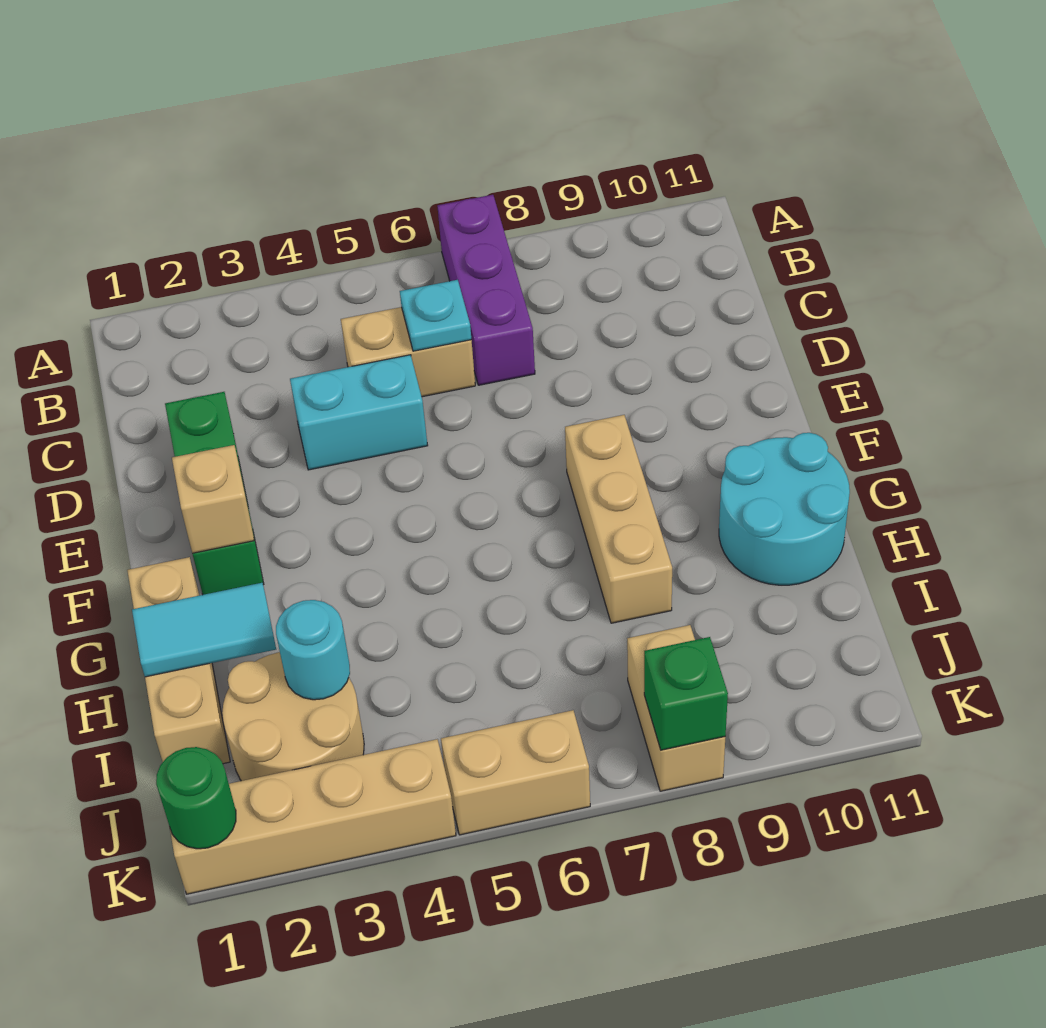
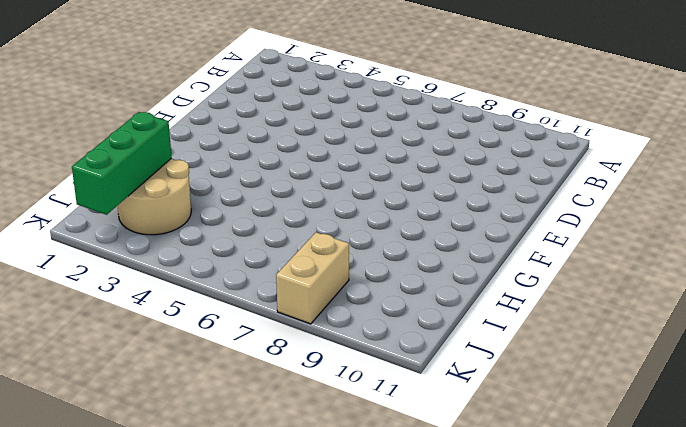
green 1x3 brick [72,112,172,215] -> green 1x3 brick moved to [165,392,264,595]
none -> purple 1x3 brick [437,195,535,385]
none -> tan 1x2 brick [341,307,475,397]
none -> cyan 1x2 brick [290,355,428,470]

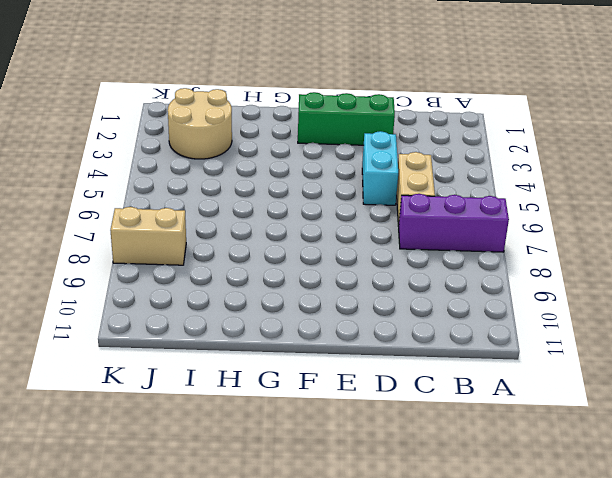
none -> tan 1x3 brick [565,415,672,623]
none -> tan 1x3 brick [127,557,230,764]
none -> cyan 2x2 round brick [719,433,850,585]

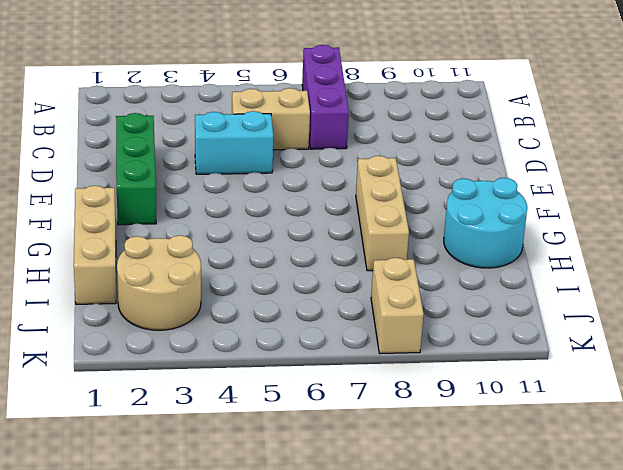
none -> tan 1x4 brick [170,739,456,894]
none -> tan 1x2 brick [441,710,590,835]
none -> cyan 1x1 plate [400,280,471,351]

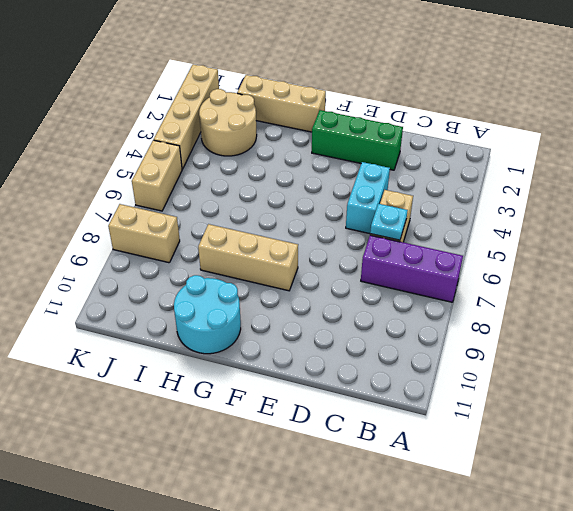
none -> tan 1x1 brick [172,445,254,553]
none -> cyan 1x2 tile [132,583,276,677]
none -> cyan 1x1 round brick [276,600,350,700]

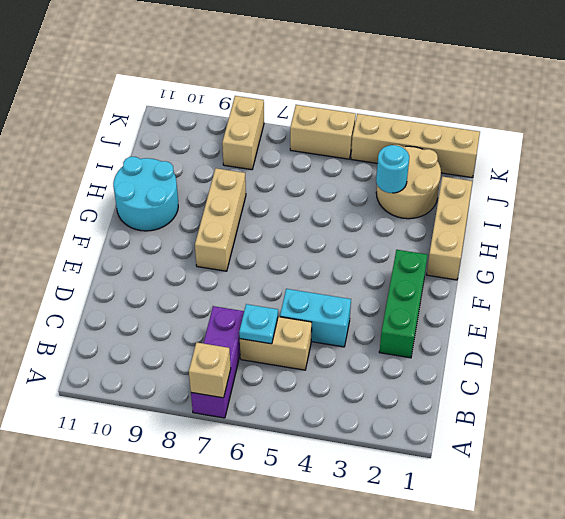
tan 1x1 brick [189,342,231,398] -> tan 1x1 brick moved to [172,445,254,553]
none -> cyan 1x2 tile [132,583,276,677]
none -> green 1x1 round brick [156,747,236,849]
none -> green 1x1 brick [644,637,728,750]

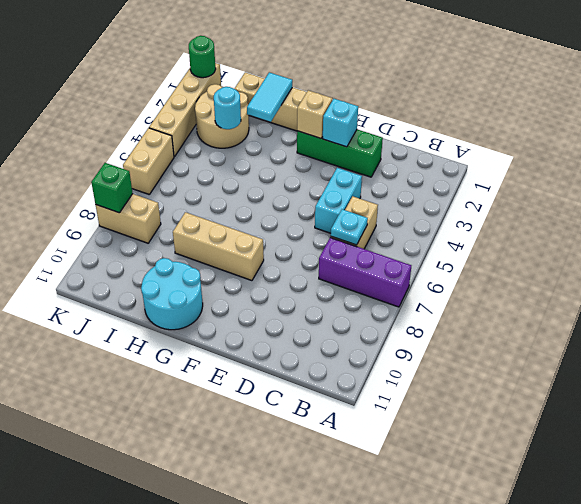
cyan 1x1 brick [323,99,358,147] -> none

